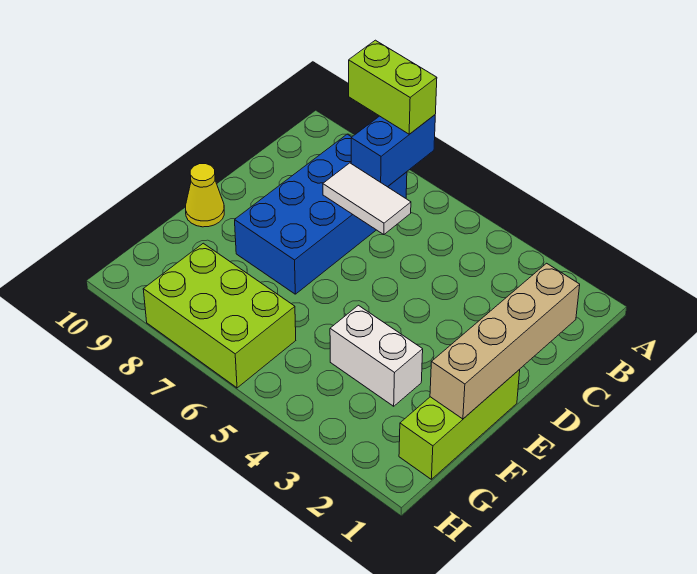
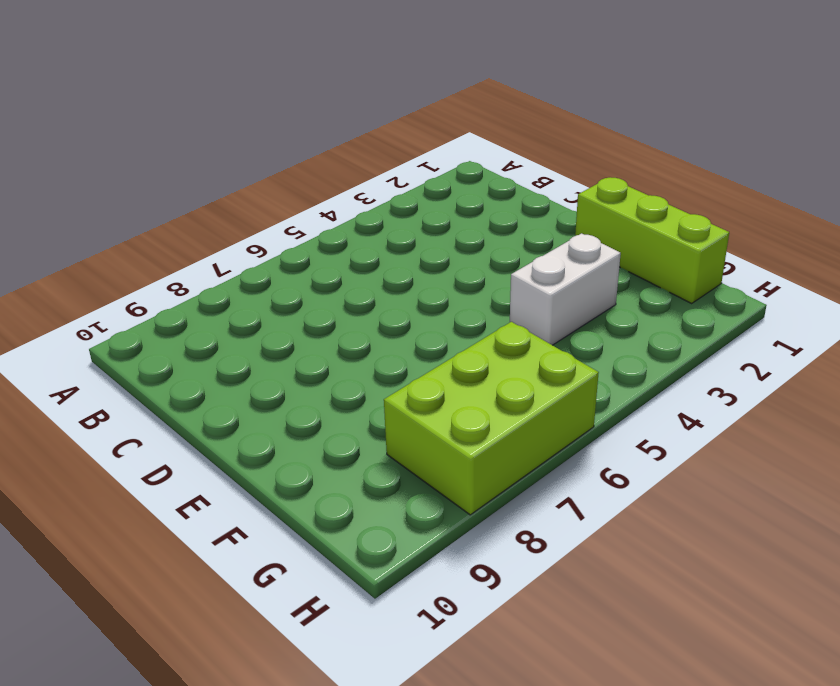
none -> blue 2x4 brick [235,134,407,294]
none -> yellow 1x1 cone [186,164,224,227]

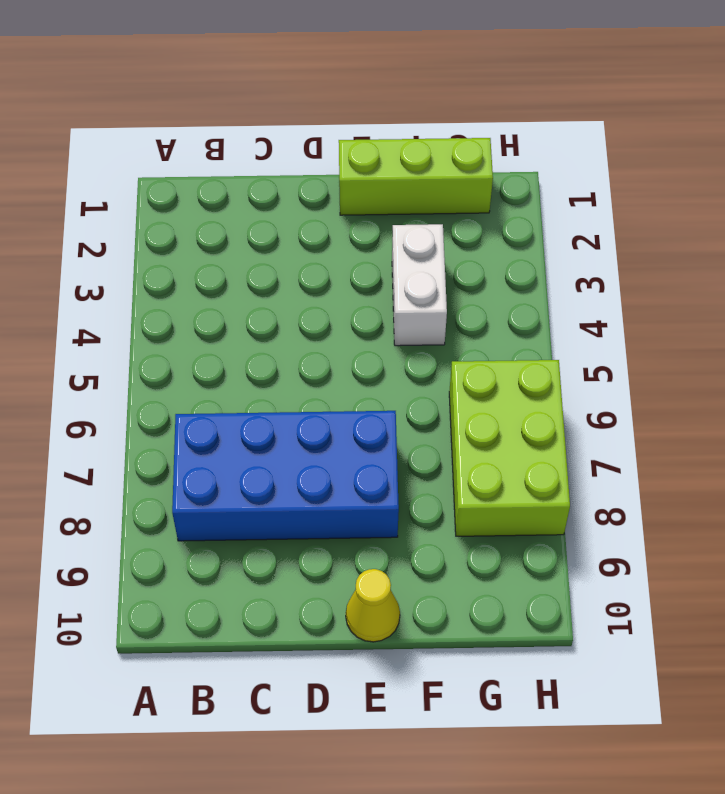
none -> blue 1x2 brick [351,115,435,187]
none -> tan 1x4 brick [430,263,580,419]

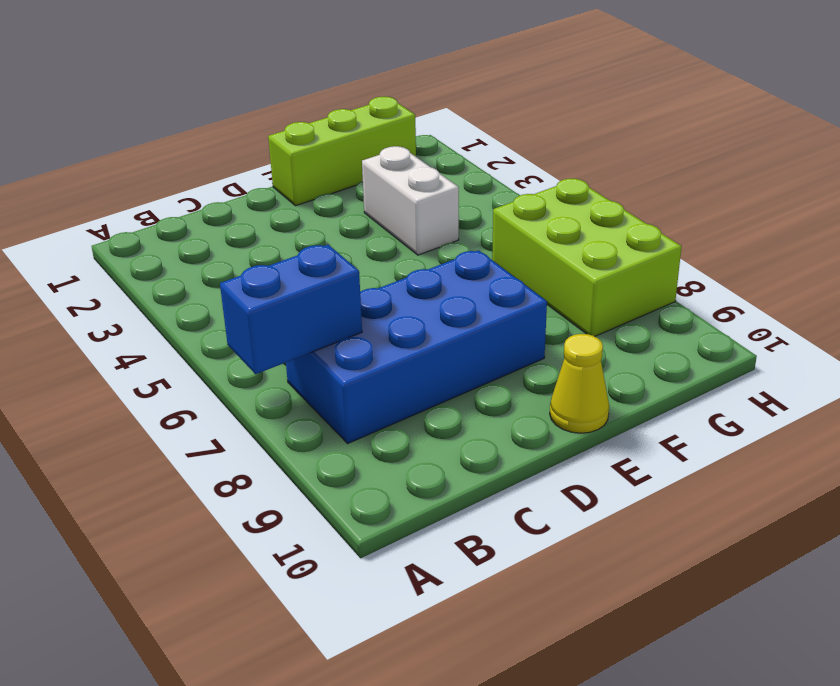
none -> tan 1x4 brick [430,263,580,419]
none -> white 1x2 tile [323,163,411,235]

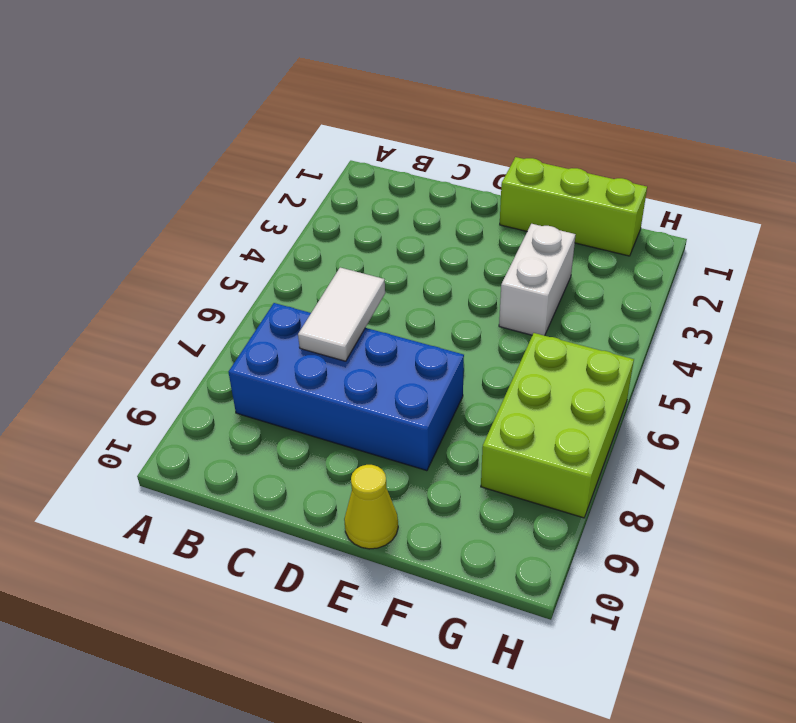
none -> blue 1x2 brick [351,115,435,187]
none -> tan 1x4 brick [430,263,580,419]

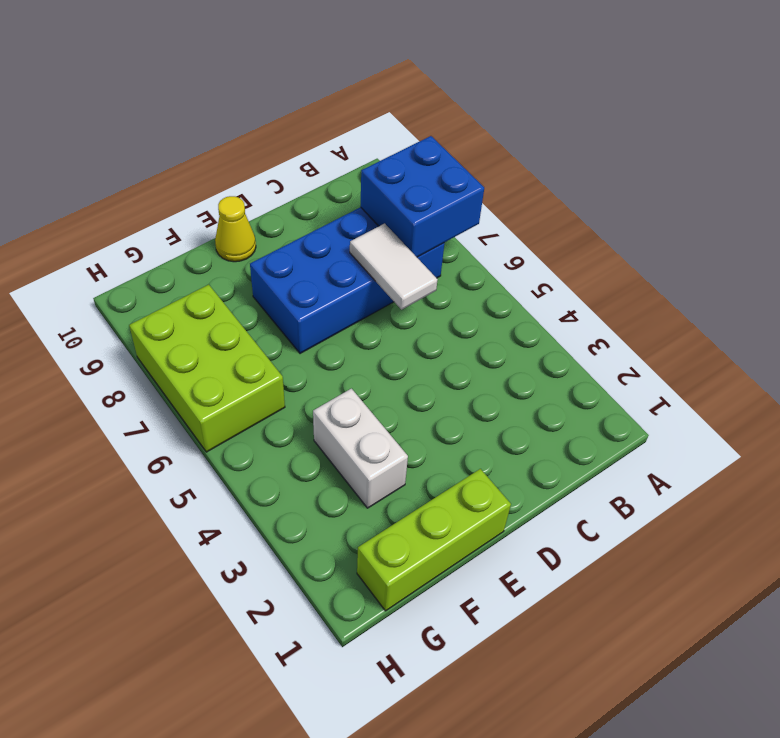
blue 2x2 brick [360,136,484,257] -> blue 1x2 brick [351,115,435,187]
none -> tan 1x4 brick [430,263,580,419]
none -> lime 1x2 brick [349,40,437,134]

